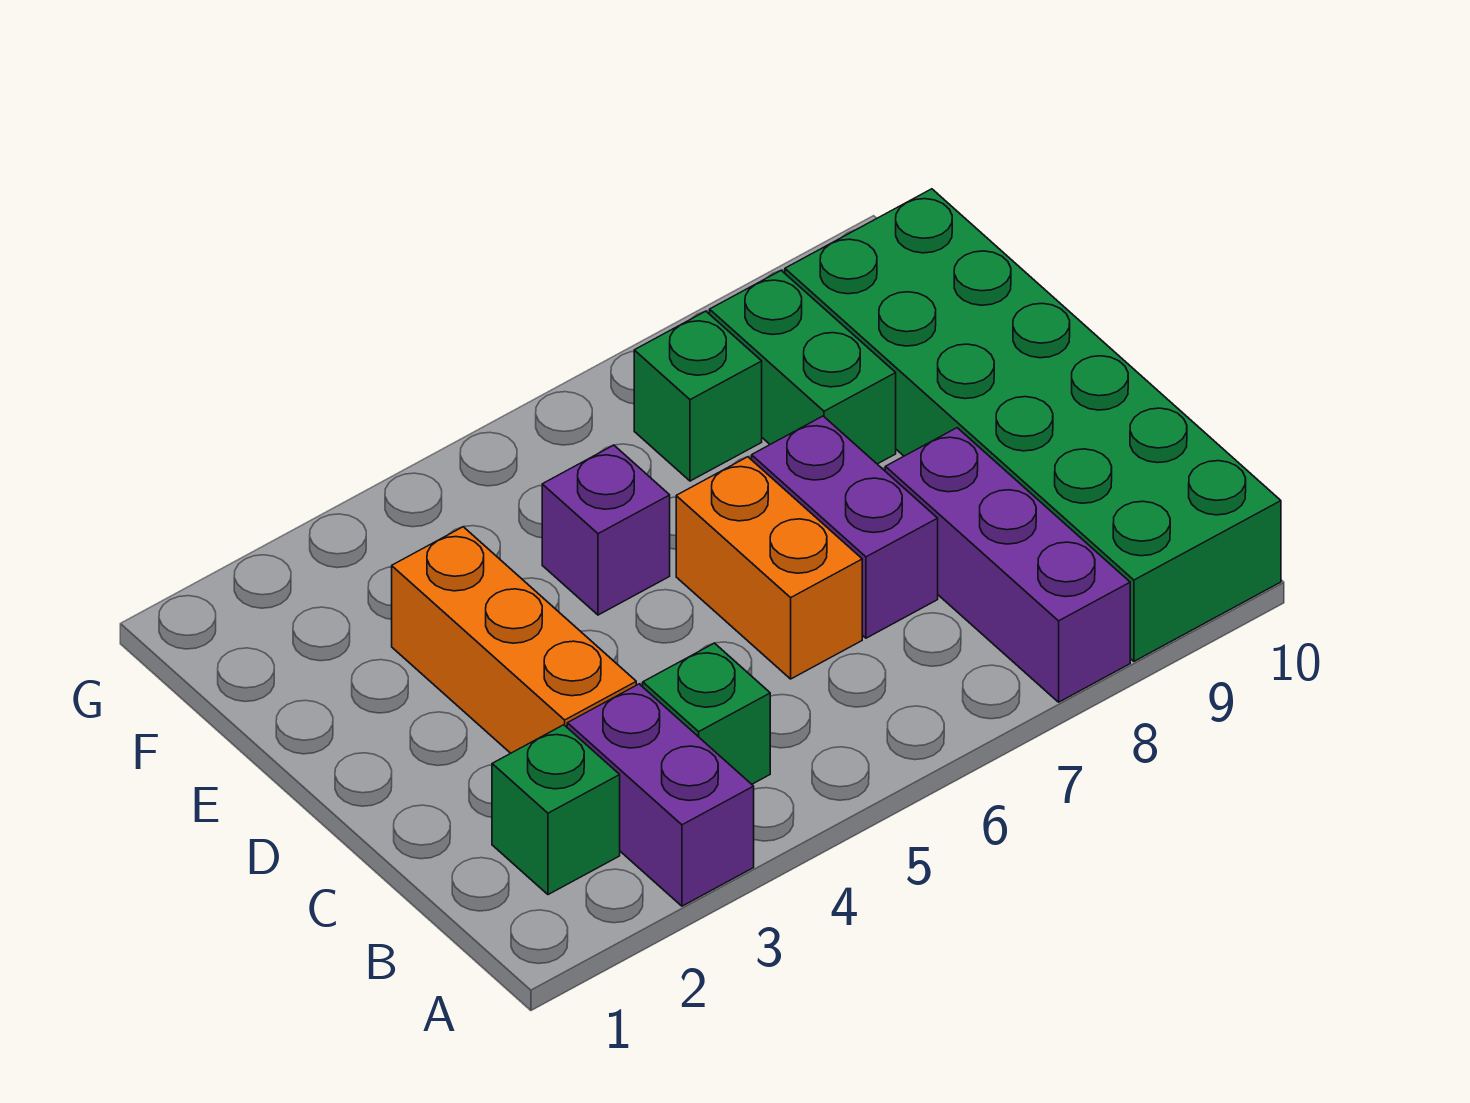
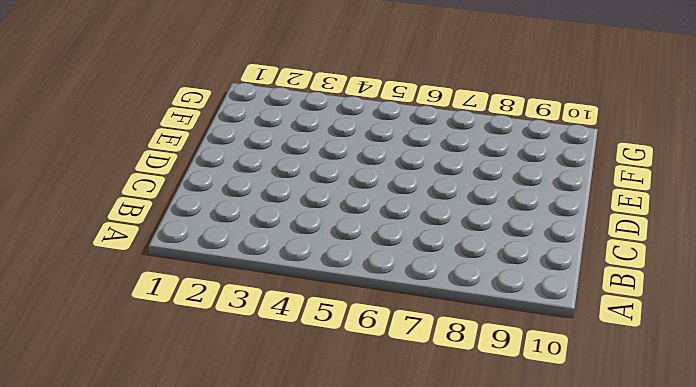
none -> purple 1x2 brick [567,684,754,906]
none -> purple 1x3 brick [885,428,1130,702]

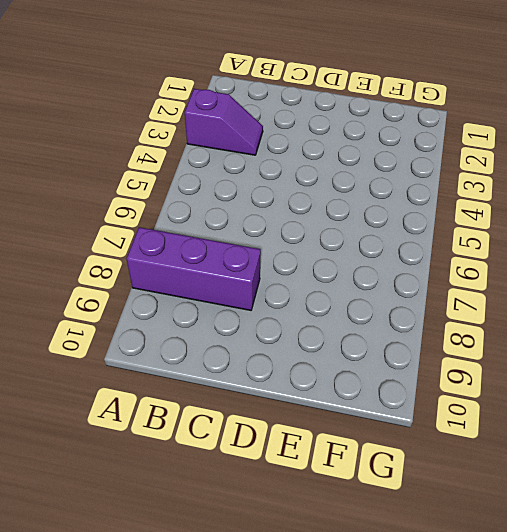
purple 1x2 slope [185,89,263,155] -> purple 1x2 brick [567,684,754,906]
none -> green 2x6 brick [785,189,1281,661]
none -> green 1x1 brick [492,725,620,895]

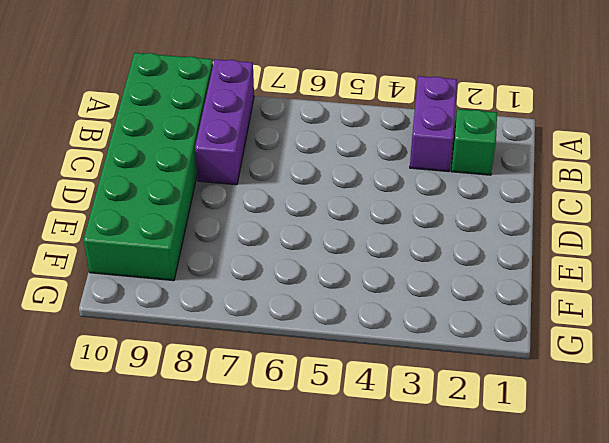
none -> green 1x1 brick [643,643,770,784]
none -> orange 1x3 brick [392,527,636,753]

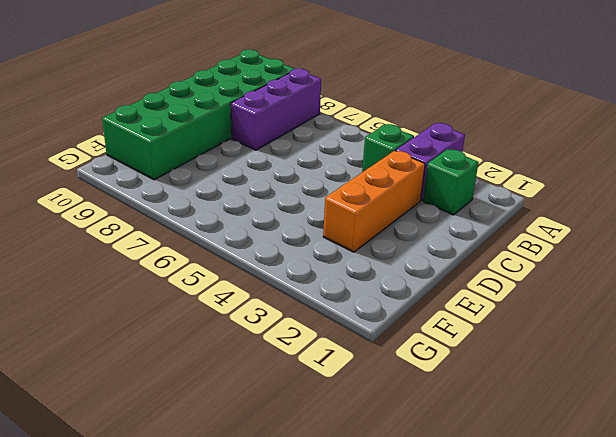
none -> orange 1x2 brick [676,457,862,679]
none -> purple 1x2 brick [752,416,938,638]

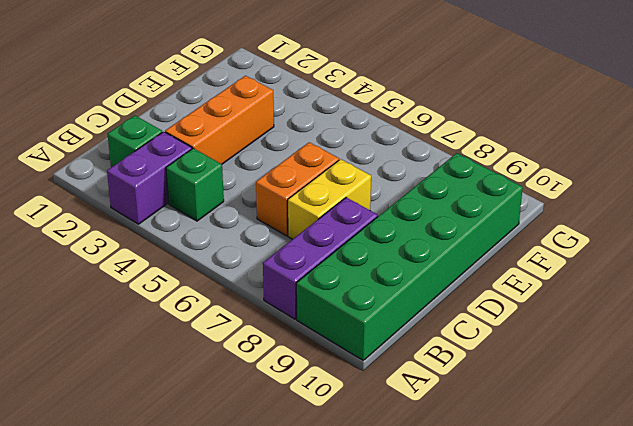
yellow 1x2 brick [288,159,371,239] -> purple 1x2 brick [752,416,938,638]
none -> purple 1x1 brick [542,445,670,615]
none -> green 1x2 brick [710,270,896,464]

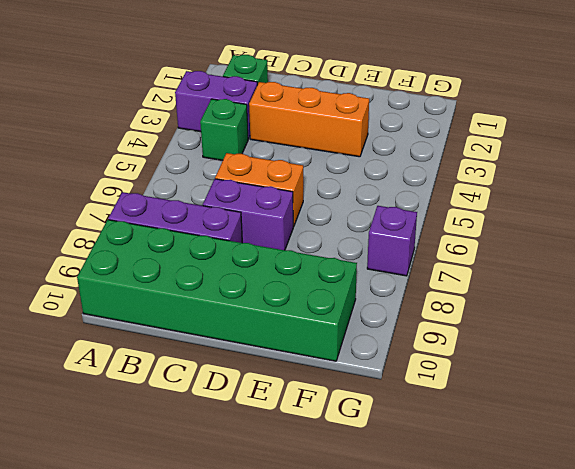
purple 1x1 brick [367,206,417,276] -> purple 1x1 brick moved to [542,445,670,615]
none -> green 1x2 brick [710,270,896,464]
none -> green 1x1 brick [634,311,762,481]

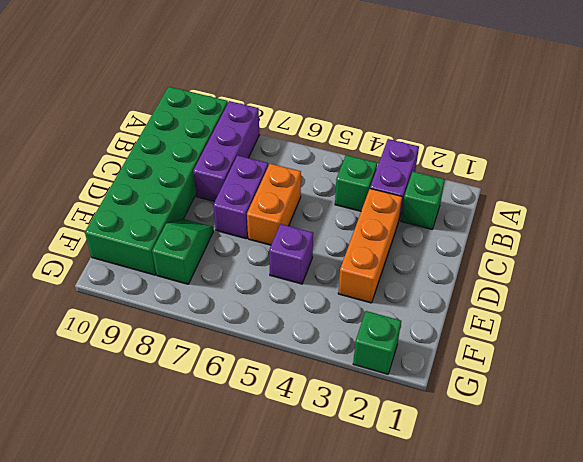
green 1x2 slope [152,219,214,284] -> green 1x2 brick [710,270,896,464]
green 1x1 brick [353,311,401,374] -> green 1x1 brick moved to [634,311,762,481]

